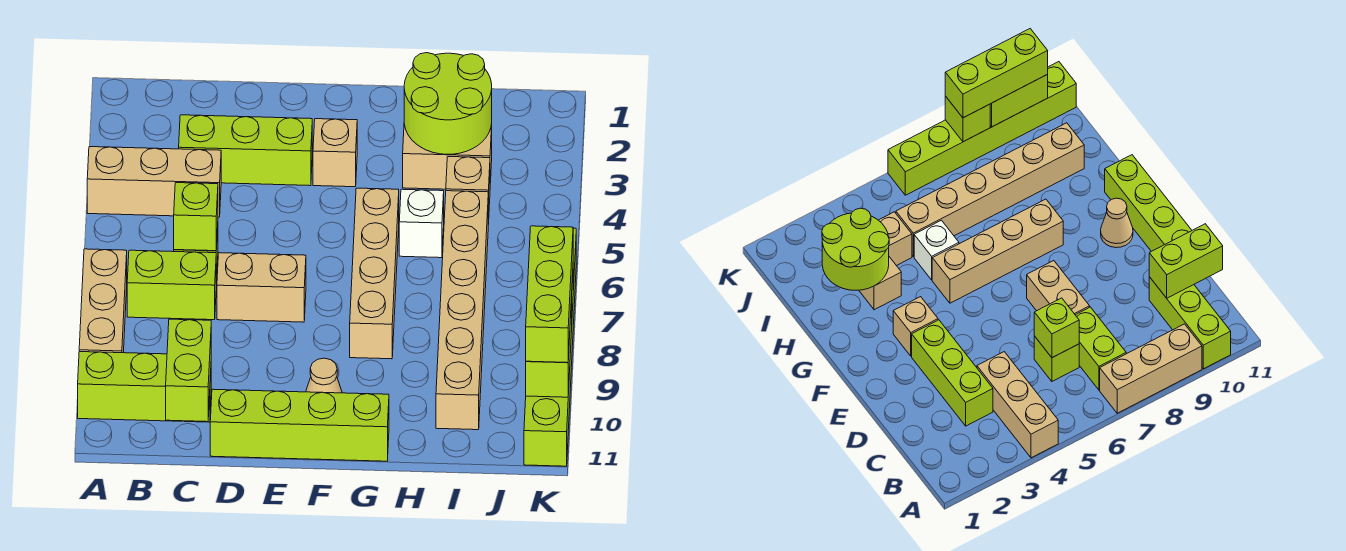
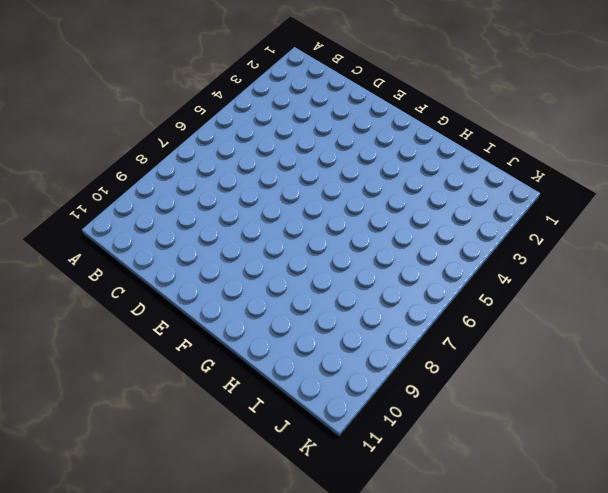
none -> tan 1x3 brick [87,147,221,217]
none -> tan 1x3 brick [79,249,127,353]
none -> lime 1x3 brick [78,352,211,422]

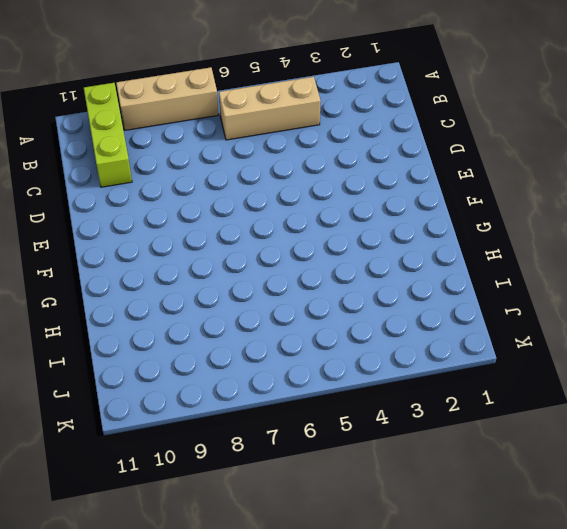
tan 1x3 brick [219,77,321,140] -> tan 1x3 brick turned to [87,147,221,217]
none -> lime 1x2 brick [127,250,216,320]
none -> lime 1x3 brick [179,115,312,186]
none -> lime 1x1 brick [1034,336,1079,381]

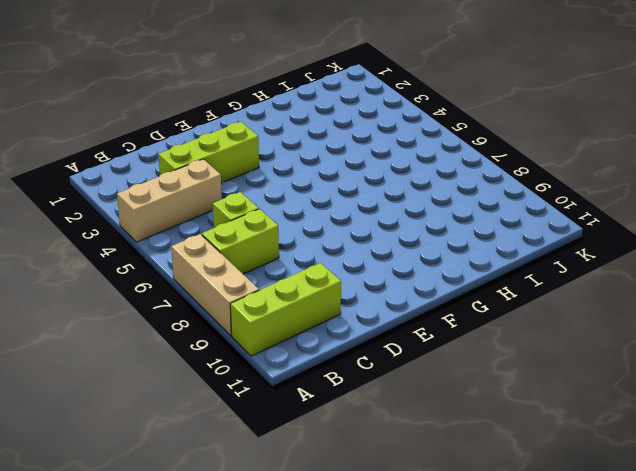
none -> tan 1x2 brick [217,253,306,322]
none -> lime 1x4 brick [210,389,389,461]
none -> tan 1x1 brick [313,119,357,187]

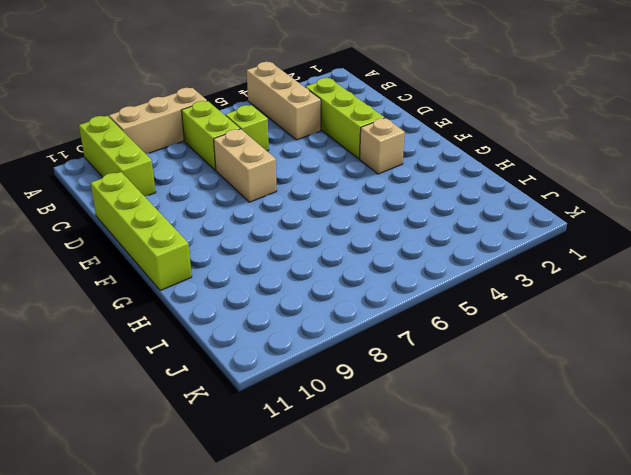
none -> tan 1x1 cone [306,358,342,393]
none -> tan 1x4 brick [350,188,399,359]
none -> tan 1x2 brick [403,124,492,189]

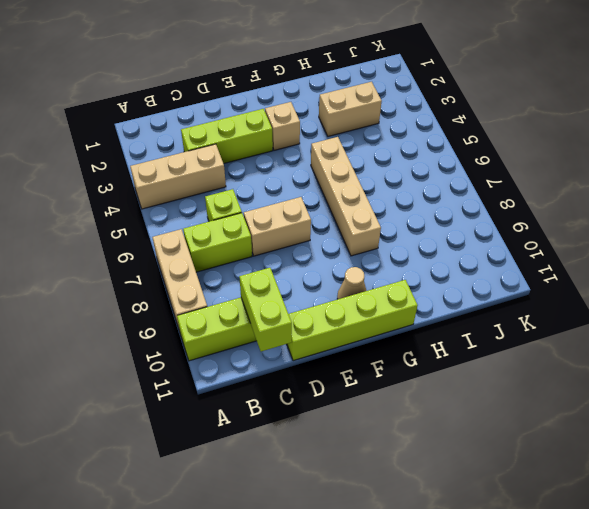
none -> white 1x1 brick [399,189,444,258]
none -> tan 1x1 brick [446,157,490,224]
none -> tan 1x6 brick [436,191,488,430]

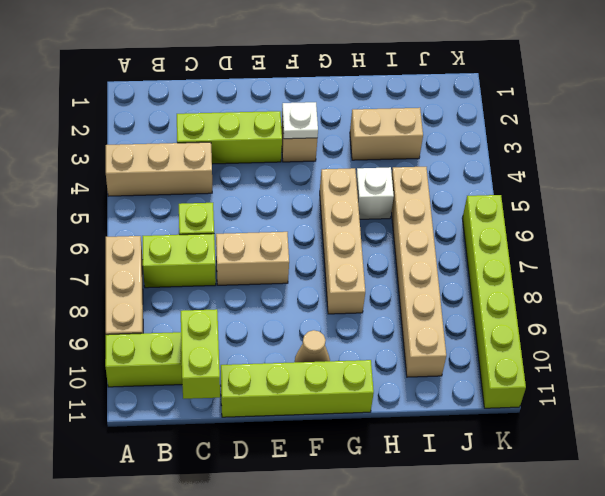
white 1x1 plate [282,102,318,139] -> none
none -> tan 1x1 brick [446,157,490,224]
none -> lime 1x1 brick [174,183,218,251]
none -> lime 2x2 round brick [404,53,492,154]

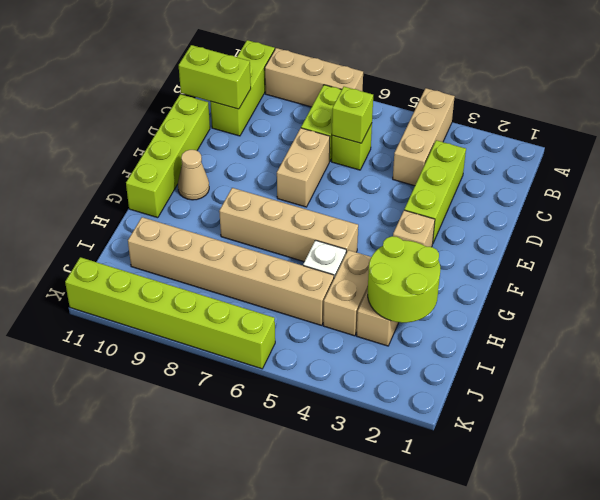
tan 1x2 brick [323,250,371,336] -> tan 1x1 brick [446,157,490,224]
none -> lime 1x1 brick [945,96,990,142]
none -> lime 1x2 brick [526,297,572,397]
none -> lime 1x3 brick [526,226,573,363]

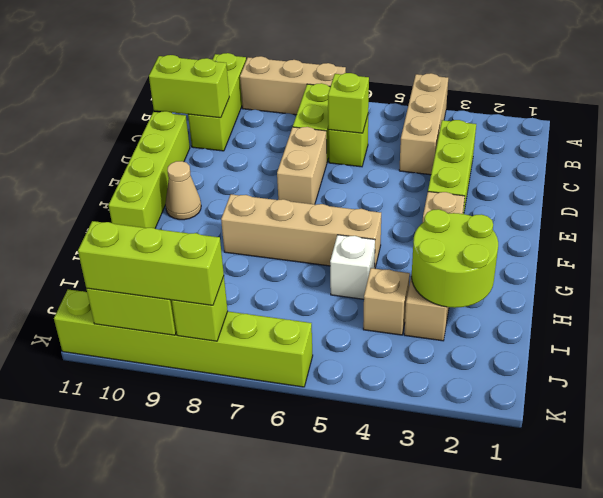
none -> tan 1x6 brick [436,191,488,430]

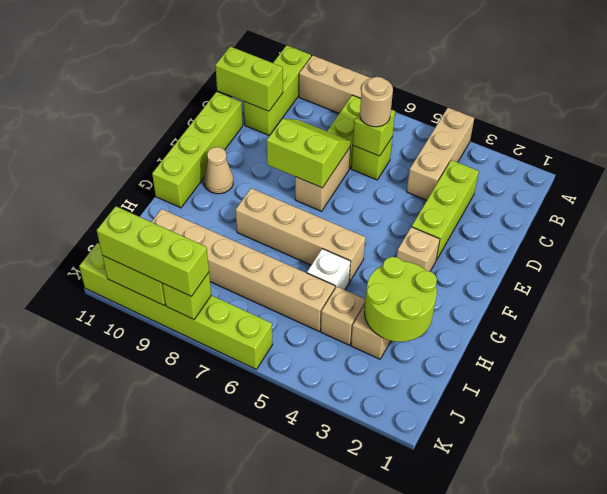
tan 1x1 round brick [360,77,393,127] -> none
lime 2x2 slope [267,119,351,188] -> none

